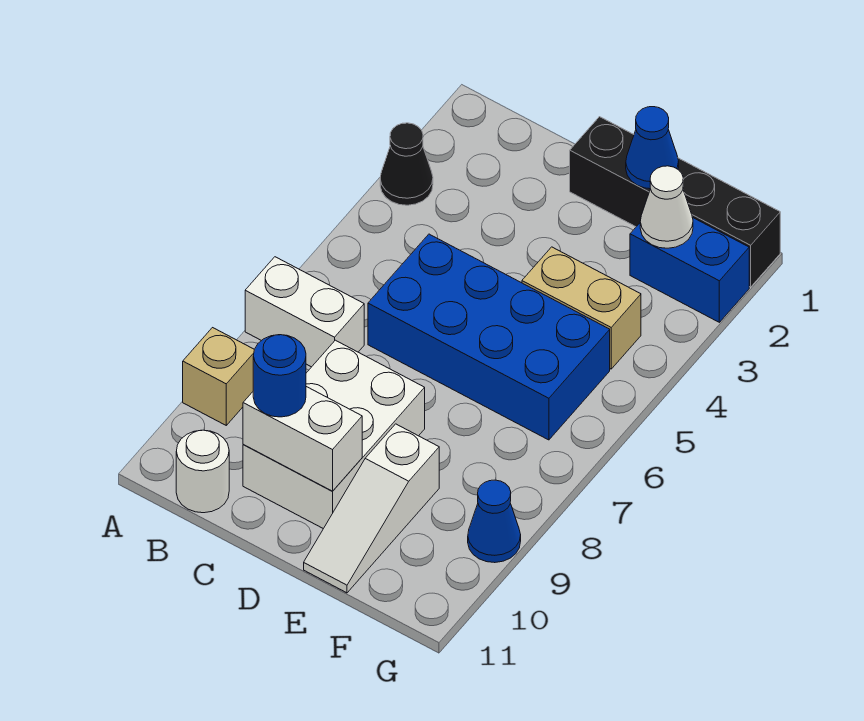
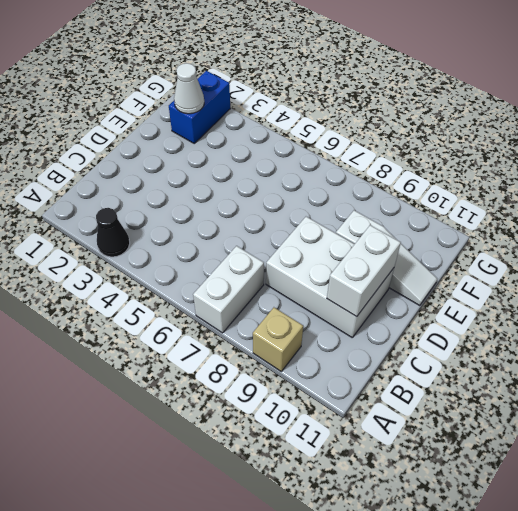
none -> white 1x1 round brick [176,430,229,513]
none -> blue 2x4 brick [368,234,610,440]
none -> black 1x4 brick [570,117,780,287]

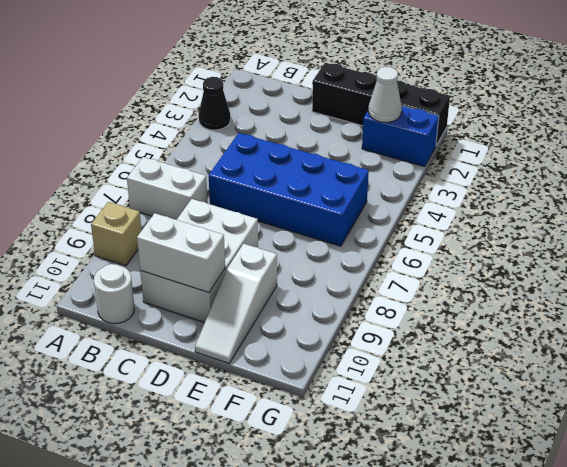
none -> tan 1x2 brick [522,247,641,369]
none -> blue 1x1 cone [468,480,521,563]
none -> blue 1x1 cone [626,107,679,189]

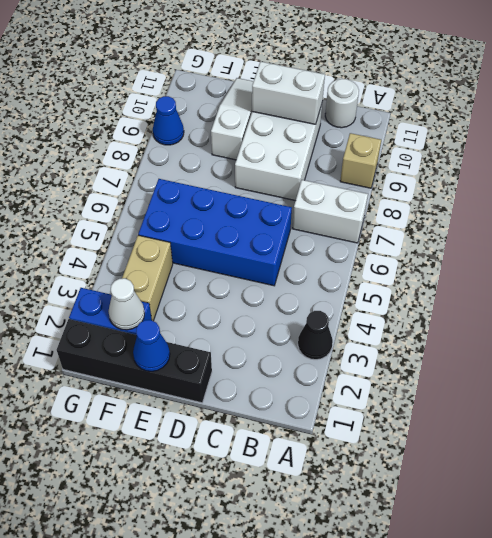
tan 1x2 brick [122,235,173,321] -> tan 1x2 brick turned to [522,247,641,369]
none -> blue 1x1 round brick [253,335,306,417]

